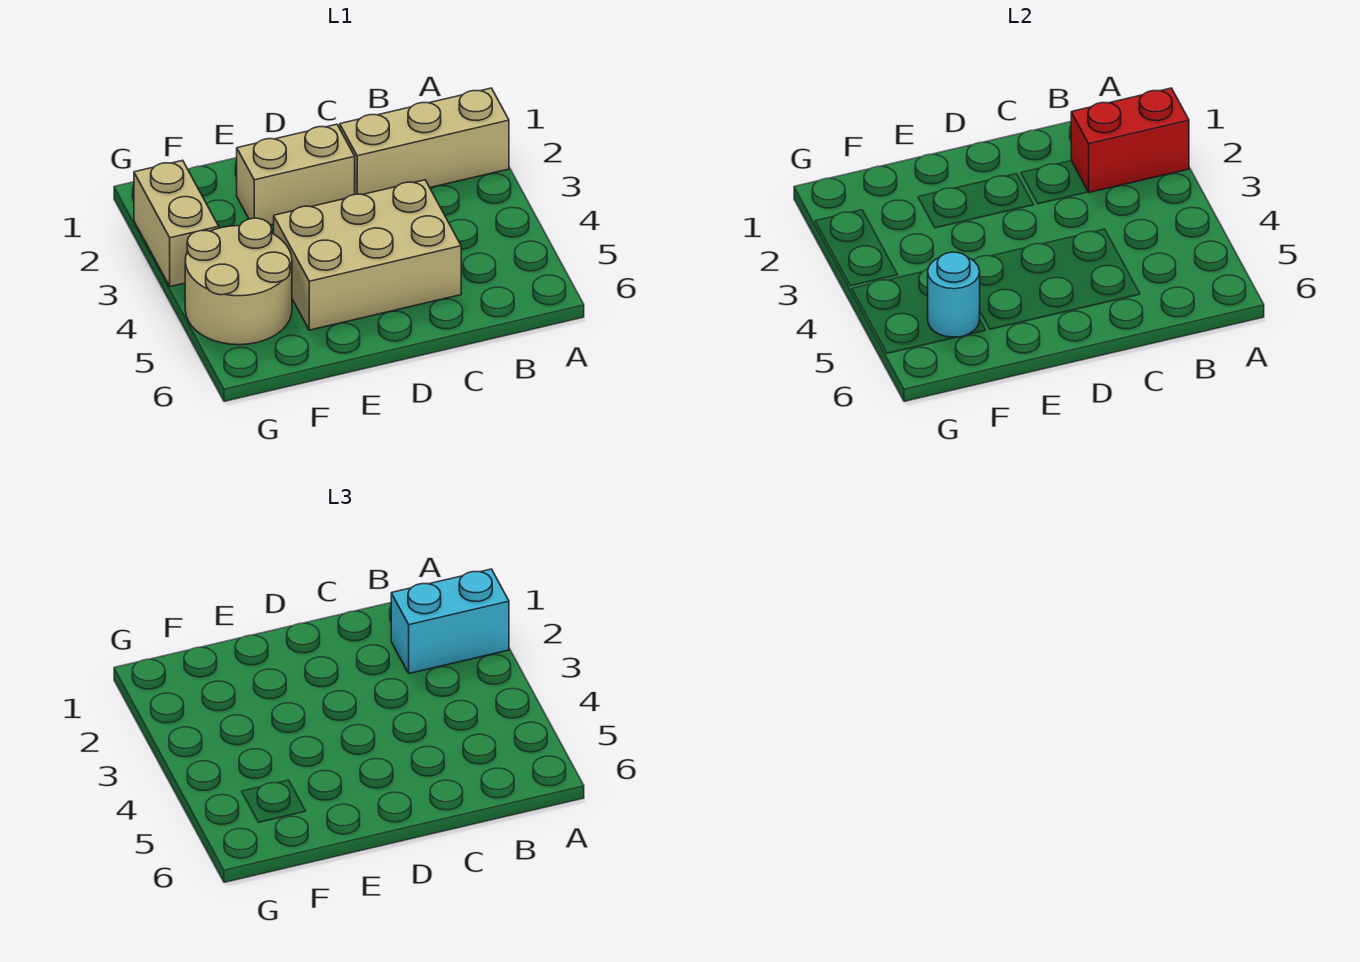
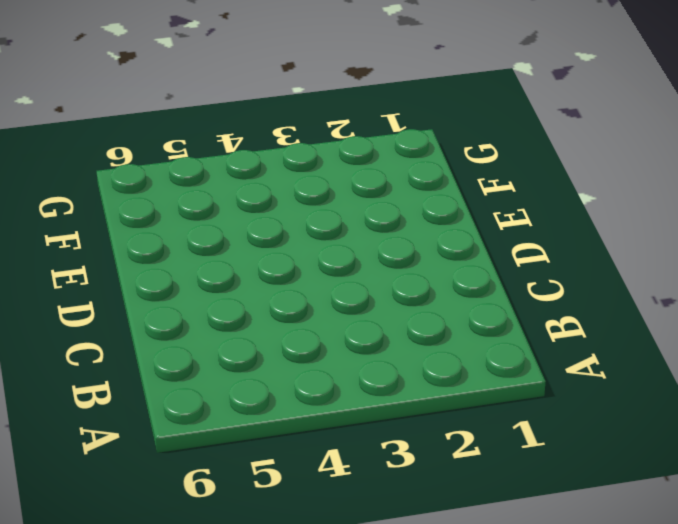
none -> tan 1x3 brick [340,88,509,195]
none -> tan 2x3 brick [274,180,461,330]

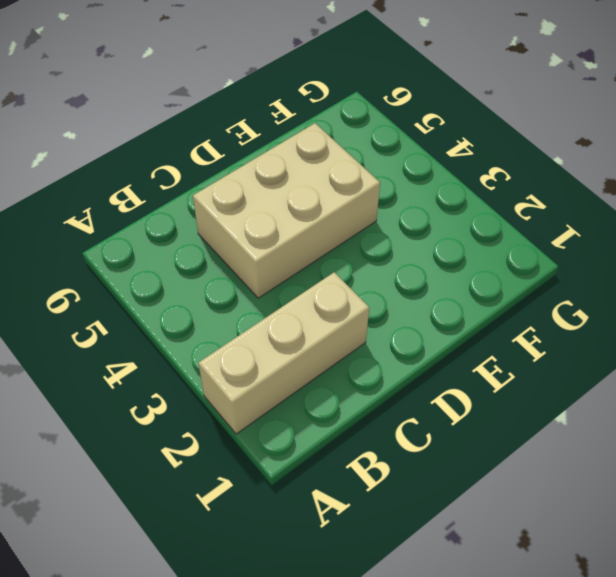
none -> tan 1x2 brick [237,124,355,225]
none -> tan 2x2 round brick [185,218,292,345]

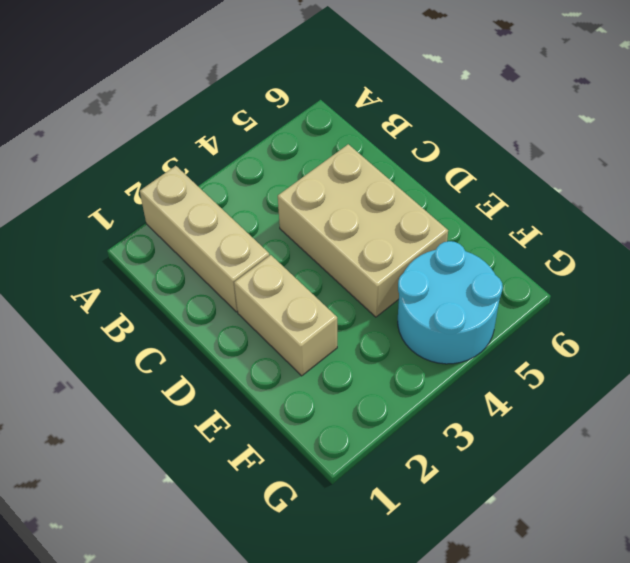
cyan 2x2 round brick [398,241,503,364] -> tan 2x2 round brick [185,218,292,345]
none -> tan 1x2 brick [134,160,219,287]
none -> red 1x2 brick [1071,88,1189,192]

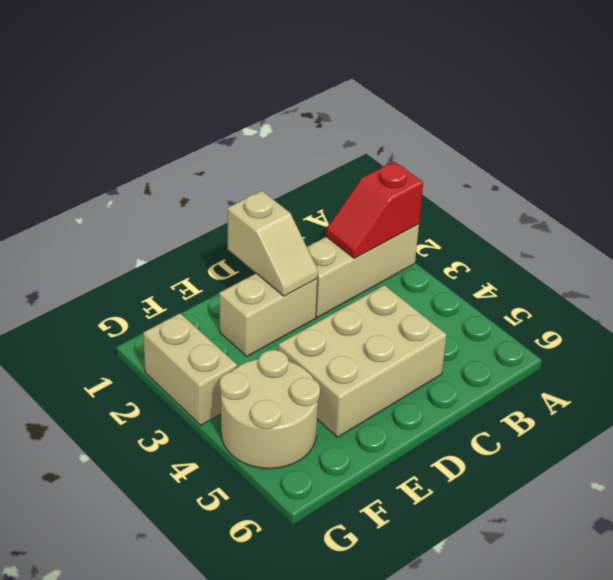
red 1x2 slope [326,161,423,258] -> red 1x2 brick [1071,88,1189,192]
tan 1x2 slope [228,191,318,296] -> none
none -> cyan 1x1 round brick [928,252,980,337]
none -> cyan 1x2 brick [391,569,509,673]

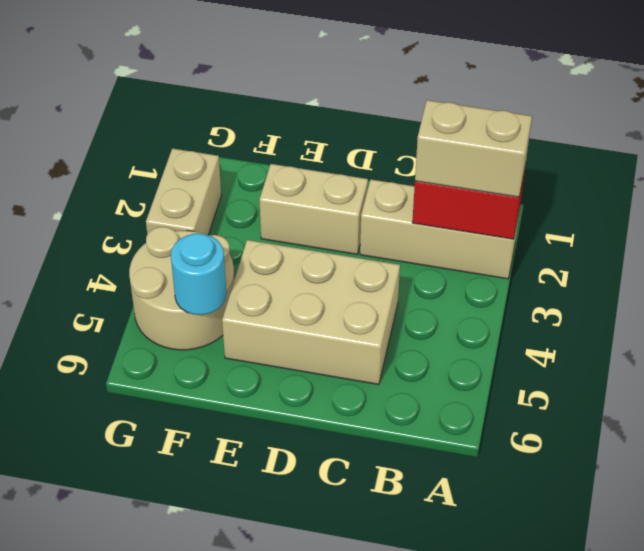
tan 1x2 brick [415,100,532,197] -> cyan 1x2 brick [391,569,509,673]

